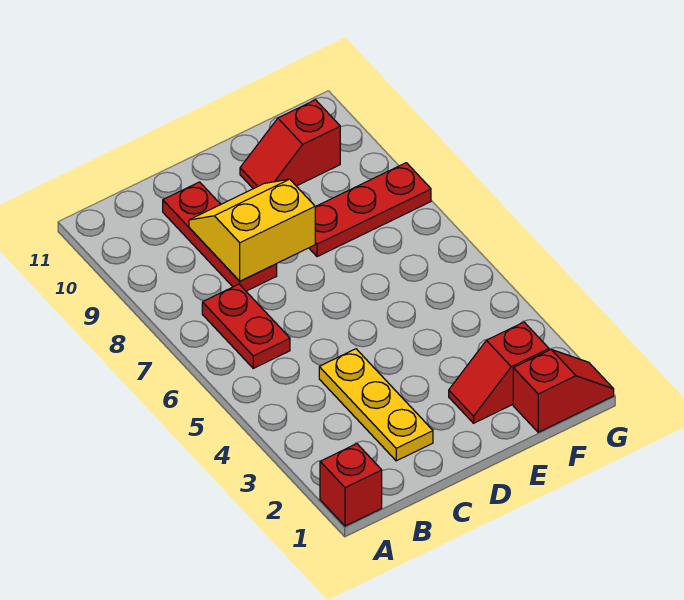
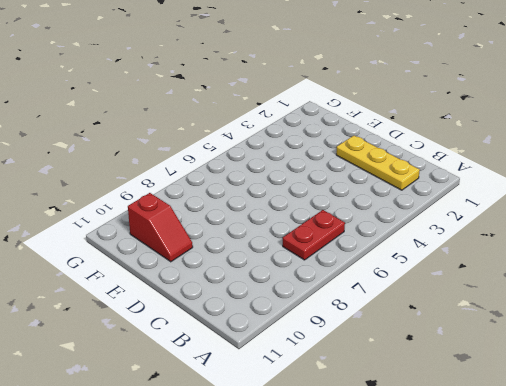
yellow 1x3 plate [336,136,420,190] -> yellow 1x3 plate turned to [319,349,433,461]
none -> red 1x1 brick [320,444,382,526]
none -> red 1x3 plate [163,182,277,291]

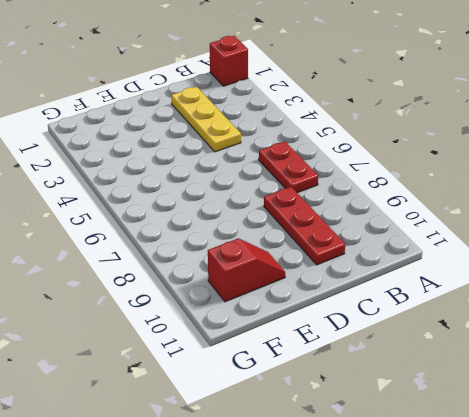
none -> red 1x2 slope [449,322,549,423]
none -> red 1x3 plate [309,163,431,257]

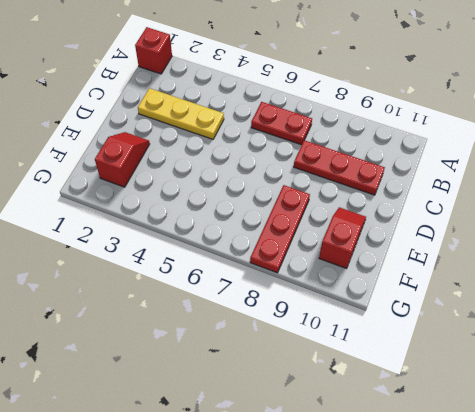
none -> red 1x2 slope [513,350,614,432]
none -> yellow 2x2 slope [189,179,315,281]

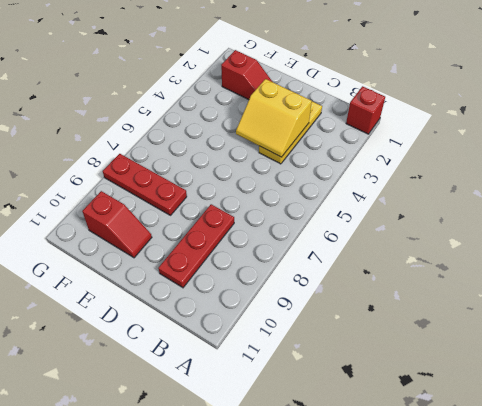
yellow 2x2 slope [236,79,312,157] -> yellow 2x2 slope moved to [189,179,315,281]
none -> red 1x2 plate [202,284,290,368]
none -> red 1x2 slope [513,350,614,432]

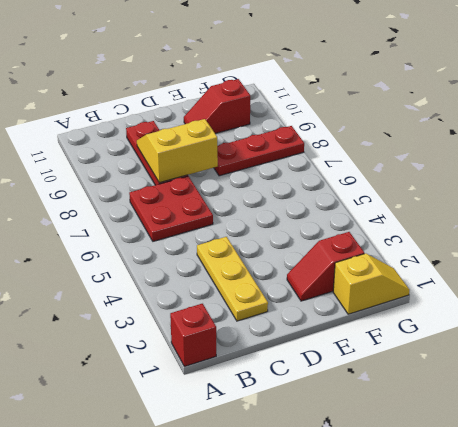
red 2x2 plate [129,176,213,241] -> red 1x2 plate [202,284,290,368]
yellow 1x2 slope [333,253,409,314] -> red 1x2 slope [513,350,614,432]

